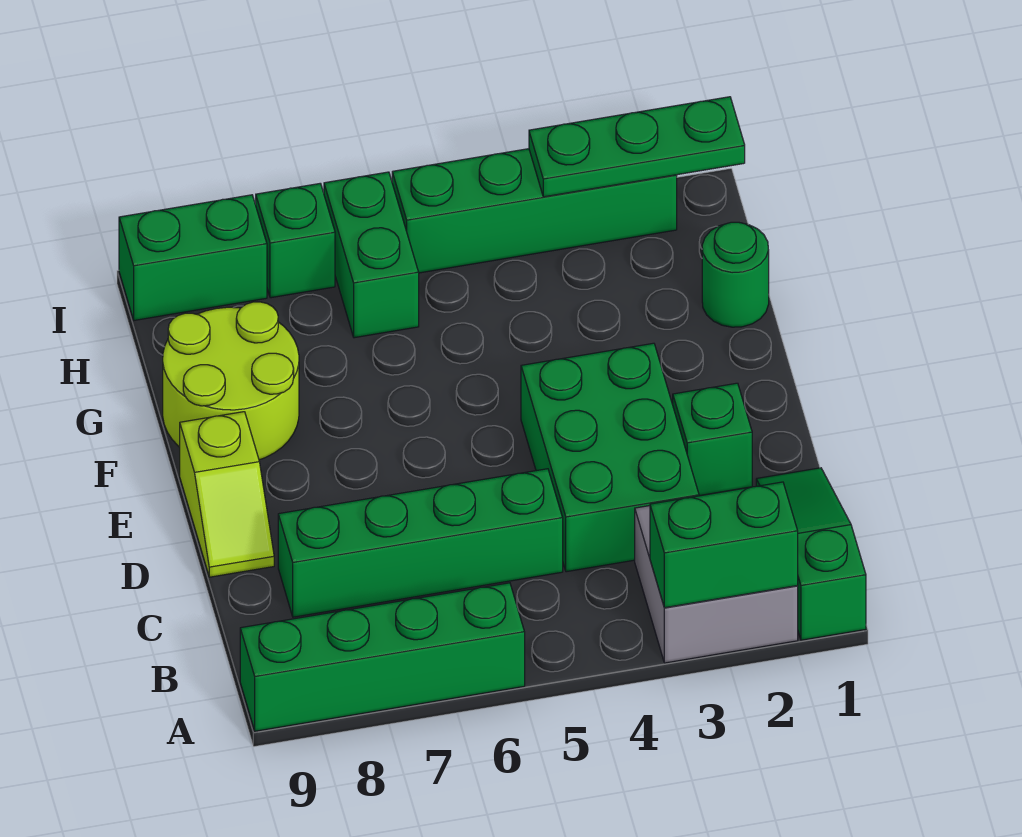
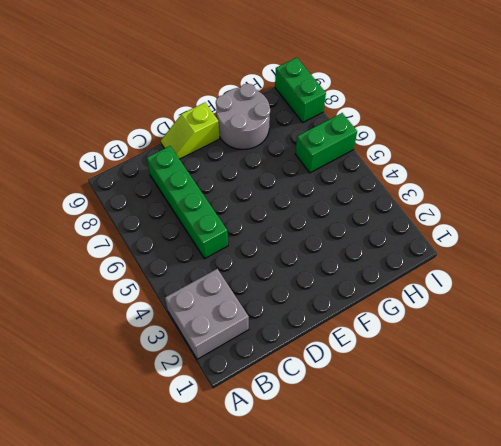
grey 2x2 round brick [216,84,270,149] -> lime 2x2 round brick [163,302,299,460]
none -> green 1x3 slope [756,468,866,640]
none -> green 1x4 brick [240,583,525,731]
none -> green 2x3 brick [521,343,699,572]

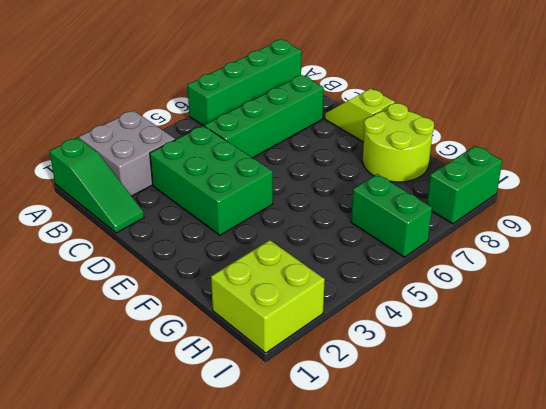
lime 2x2 brick [211,240,325,353] -> green 1x4 brick [392,149,677,273]
none -> green 1x1 brick [673,383,752,496]
none -> green 1x1 round brick [702,222,769,327]
none -> green 1x1 brick [256,183,335,298]

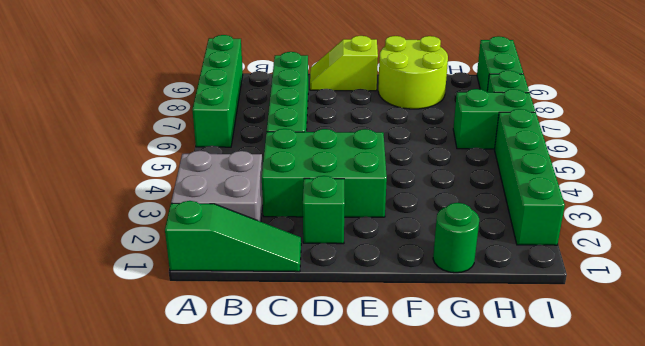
none -> green 1x2 brick [650,482,798,608]
none -> green 1x3 plate [529,97,745,197]

